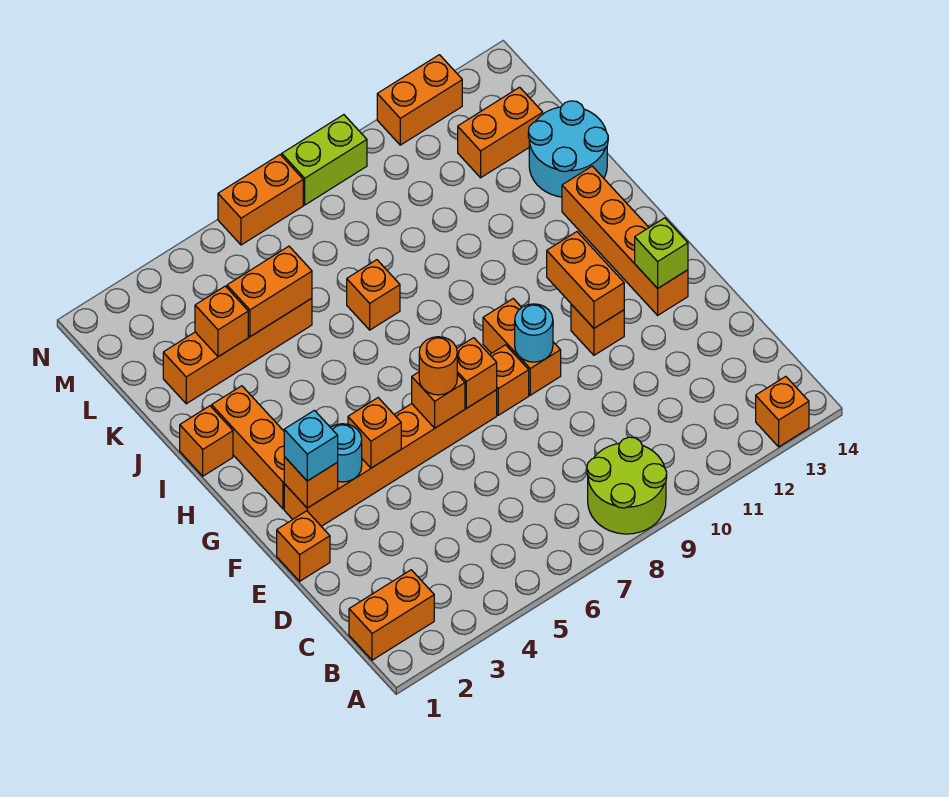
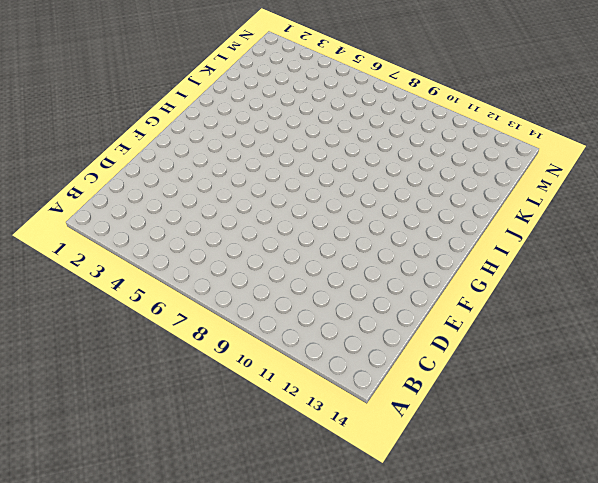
none -> lime 2x2 round brick [587,437,667,534]
none -> orange 1x1 brick [756,376,809,447]
none -> orange 1x2 brick [349,570,434,660]
none -> orange 1x1 brick [277,511,330,581]

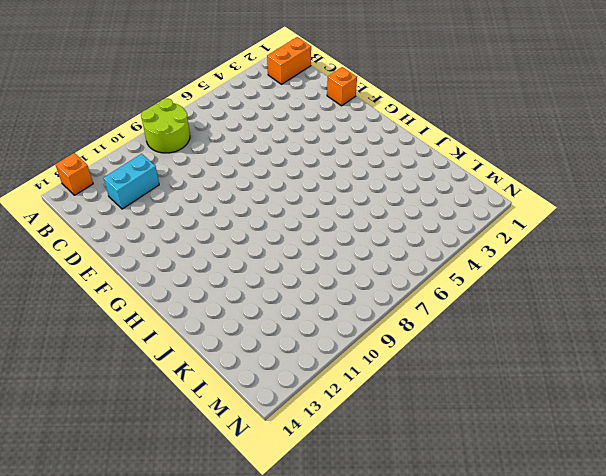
cyan 1x2 brick [103,154,159,209] -> none
none -> orange 1x6 brick [284,390,497,526]
none -> orange 1x1 brick [490,345,529,415]
none -> orange 1x2 brick [483,299,561,395]
none -> orange 1x1 brick [571,304,624,355]

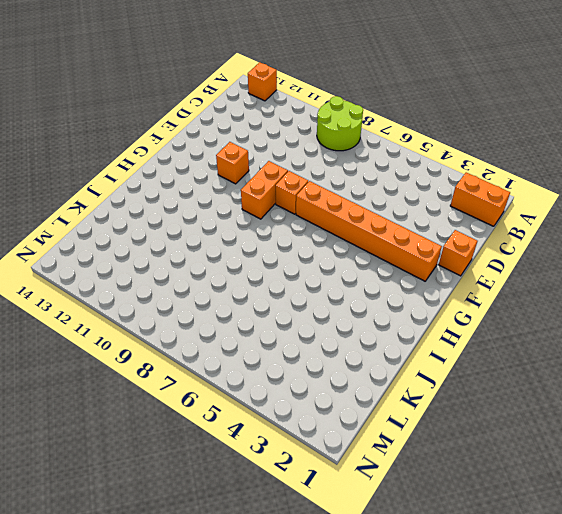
none -> orange 1x4 brick [562,166,688,315]
none -> orange 1x3 brick [212,386,284,509]
none -> orange 1x1 brick [180,406,233,476]
none -> orange 1x1 brick [347,260,400,330]

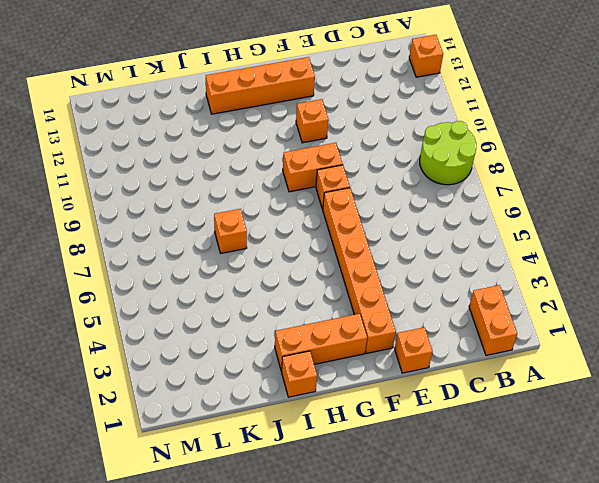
none -> cyan 2x2 round brick [528,101,608,197]
none -> orange 1x4 brick [163,298,312,404]
none -> orange 1x2 brick [458,87,543,178]
none -> orange 1x2 brick [218,155,303,245]

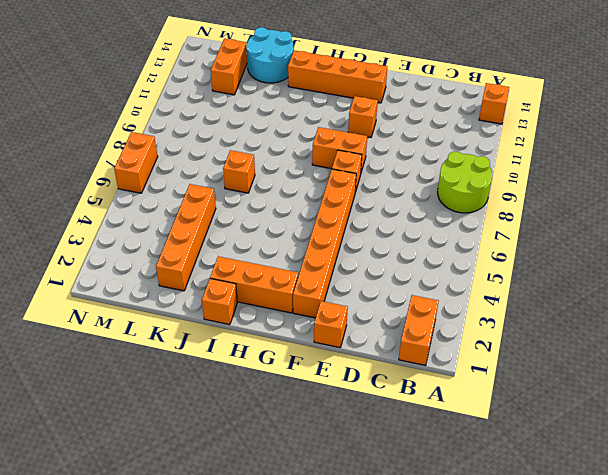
none -> lime 1x2 brick [282,115,367,205]
none -> orange 1x2 brick [377,55,462,145]
none -> orange 1x1 brick [284,457,338,508]
none -> cyan 1x1 round brick [330,424,362,482]

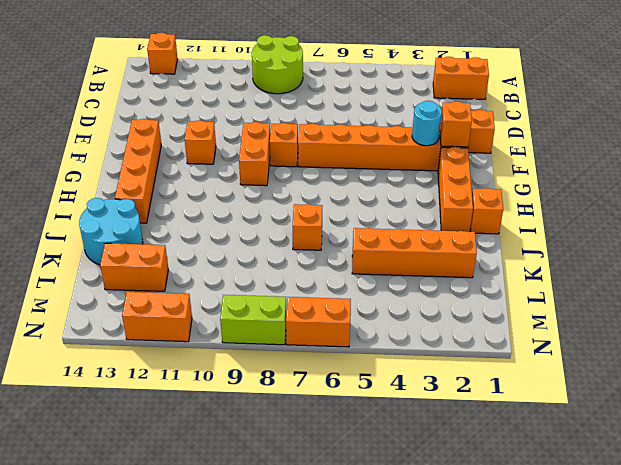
none -> orange 1x1 brick [348,398,401,468]
none -> orange 1x1 brick [412,372,465,428]
none -> orange 1x1 brick [457,338,497,408]
none -> cyan 1x1 round brick [515,304,553,362]

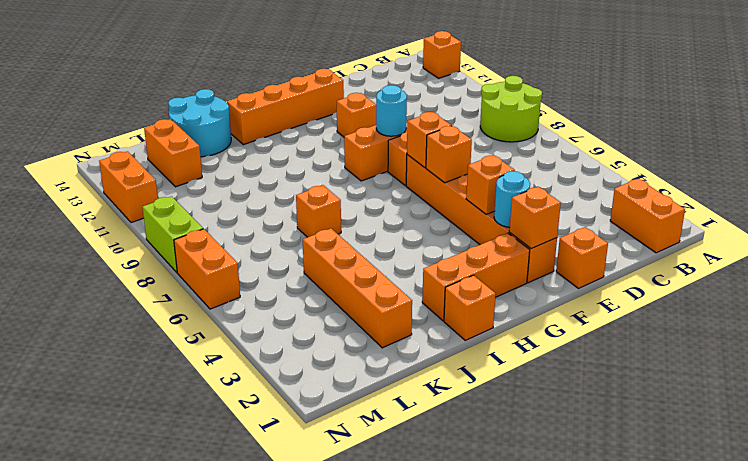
none -> orange 1x2 brick [547,232,624,328]
none -> lime 1x1 brick [635,218,688,288]
none -> orange 1x1 brick [195,286,248,357]
none -> orange 1x2 brick [227,246,312,337]

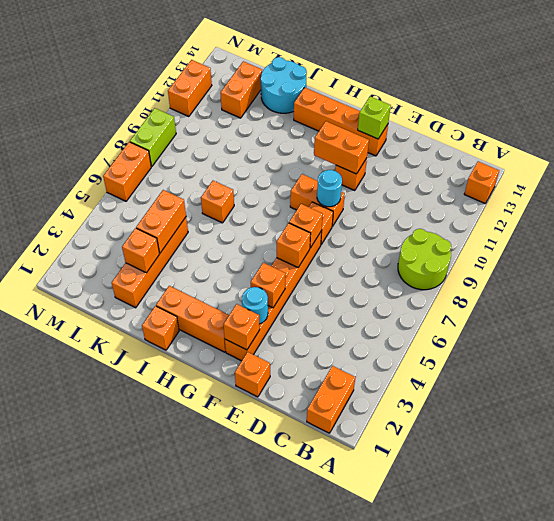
none -> cyan 1x1 brick [284,410,338,481]
none -> orange 1x1 round brick [419,337,457,395]

